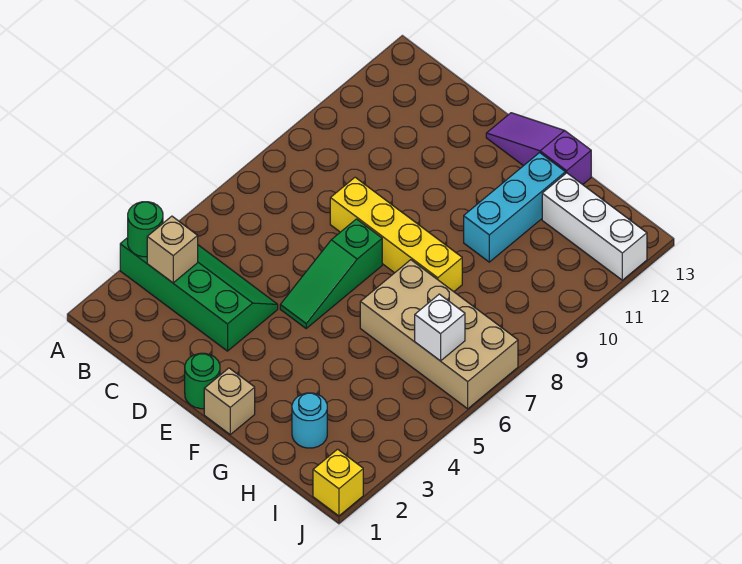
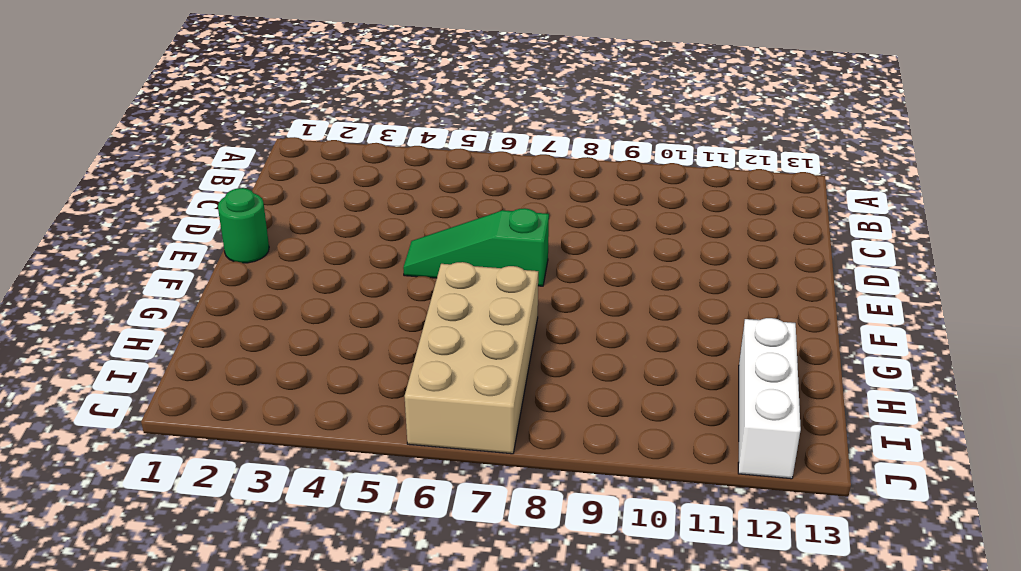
none -> green 2x4 slope [120,238,278,351]
none -> yellow 1x4 brick [330,177,462,292]
none -> purple 1x3 slope [486,113,591,185]

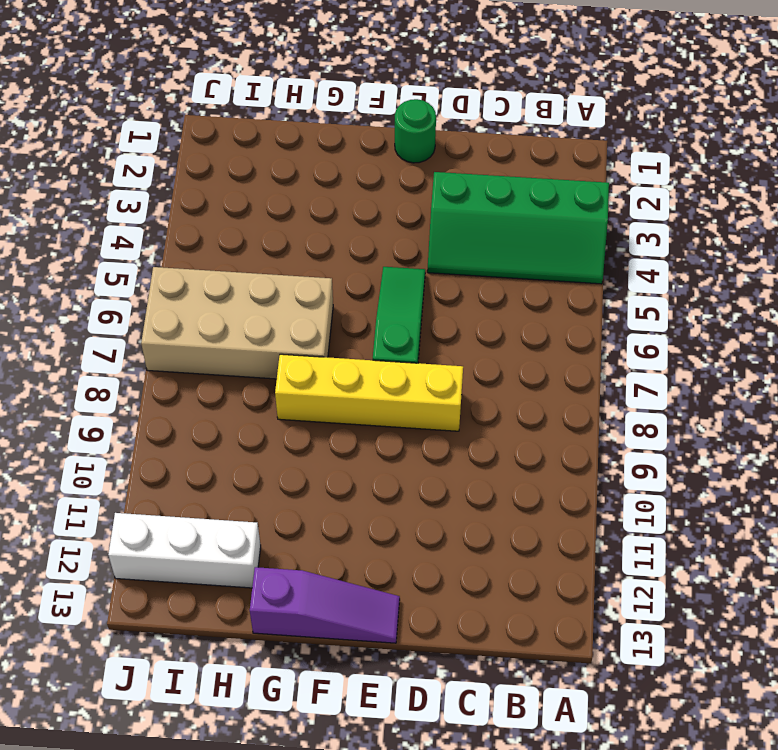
none -> tan 1x1 brick [204,368,255,434]
none -> cyan 1x3 brick [464,153,565,262]
none -> cyan 1x1 round brick [292,393,327,448]

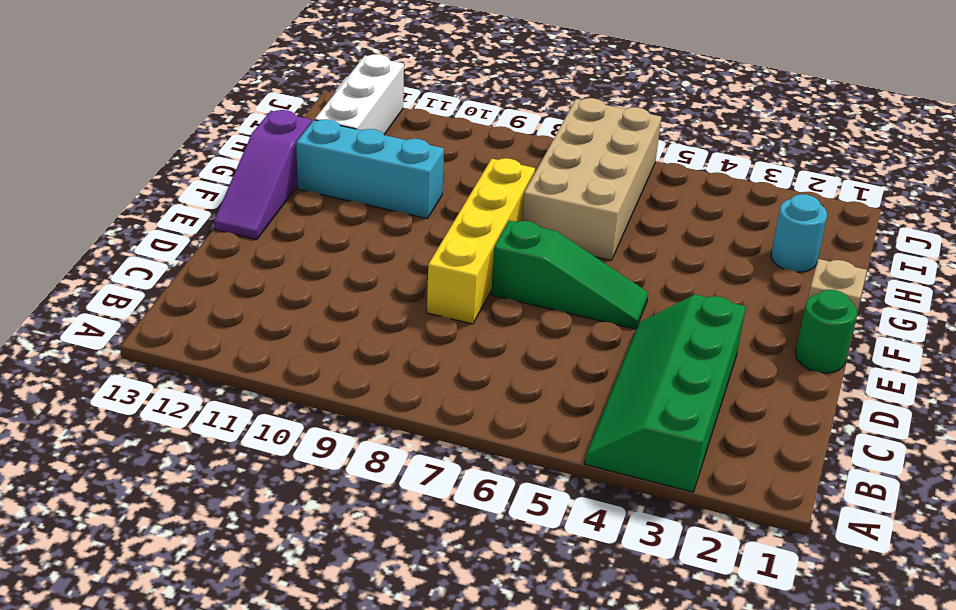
none -> yellow 1x1 brick [313,449,363,516]
none -> green 1x1 round brick [128,202,163,257]
none -> tan 1x1 brick [147,216,198,283]

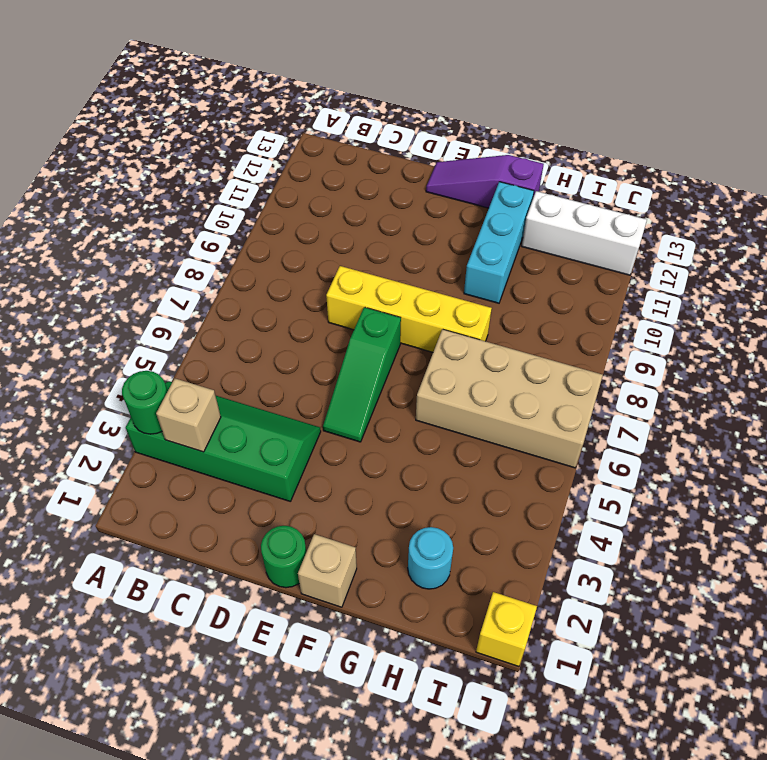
none -> white 1x1 brick [415,294,465,361]

